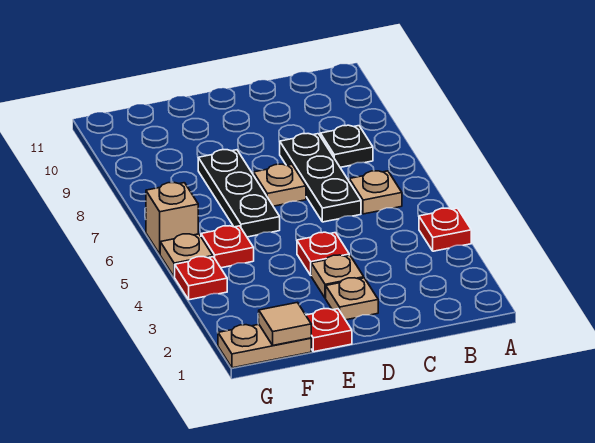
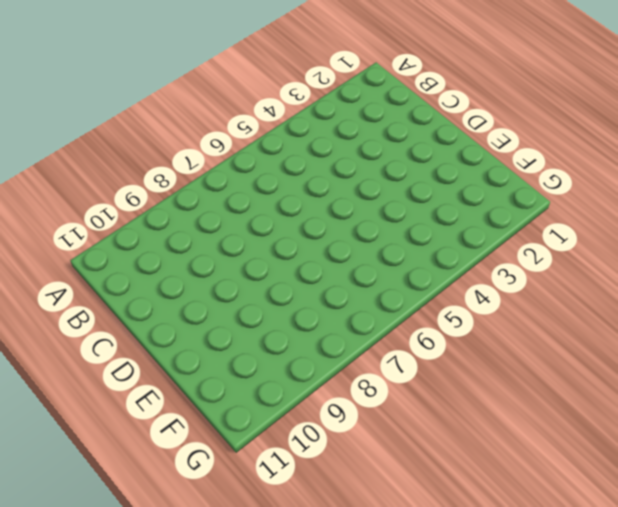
none -> red 1x1 plate [419,208,471,251]
none -> tan 1x1 plate [349,171,402,214]
none -> black 1x1 plate [320,125,373,167]

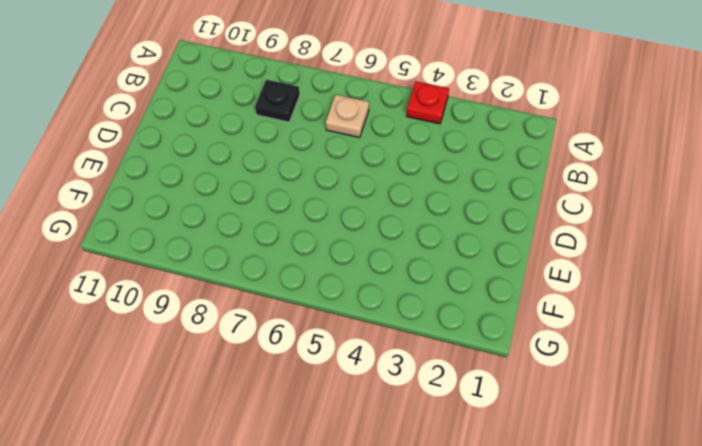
none -> black 1x3 plate [280,134,361,222]
none -> tan 1x1 plate [326,278,378,320]
none -> tan 1x1 plate [311,255,364,298]

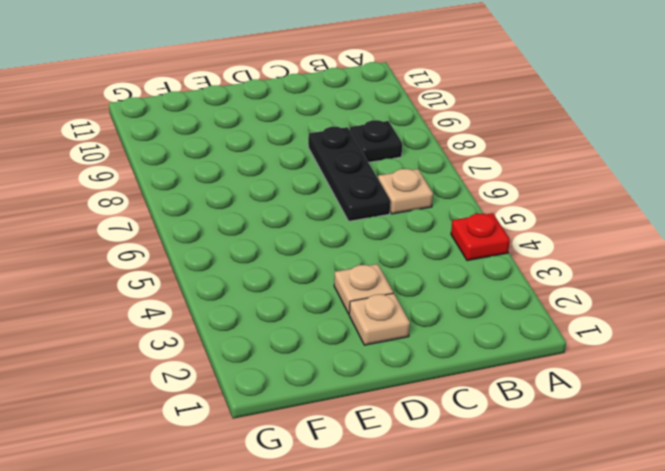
none -> red 1x1 plate [297,232,349,275]
none -> tan 1x1 plate [254,164,306,206]
none -> red 1x1 plate [306,309,352,352]

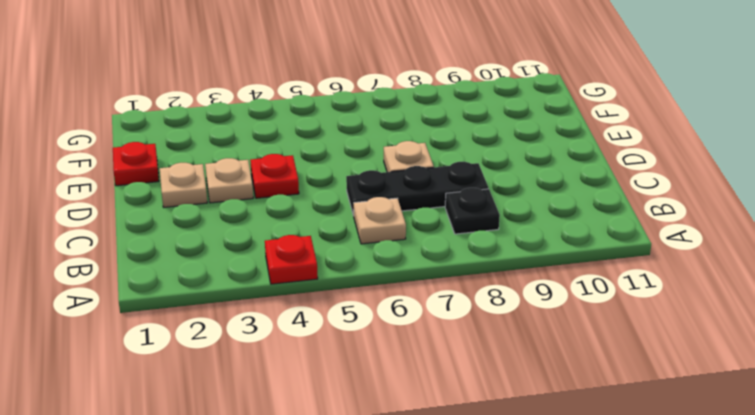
none -> black 1x3 plate [198,150,280,237]
none -> tan 1x2 plate [218,324,311,368]
none -> red 1x1 plate [201,226,254,268]

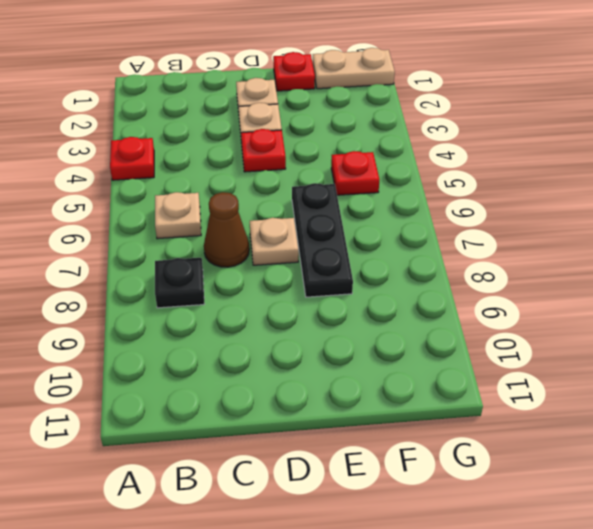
brown 1x1 cone [204,192,249,267] -> black 1x3 plate [280,134,361,222]
none -> red 1x1 plate [175,257,227,300]
none -> tan 1x1 plate [160,234,213,277]
none -> tan 1x1 brick [146,183,198,254]

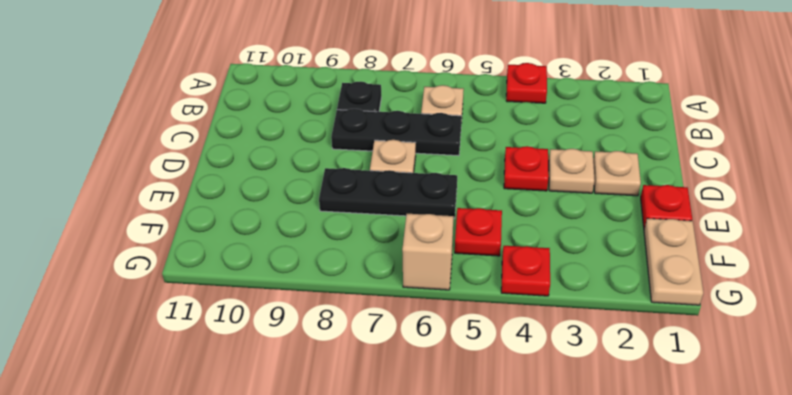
none -> tan 1x1 plate [160,234,213,277]
none -> tan 1x1 tile [259,302,311,345]

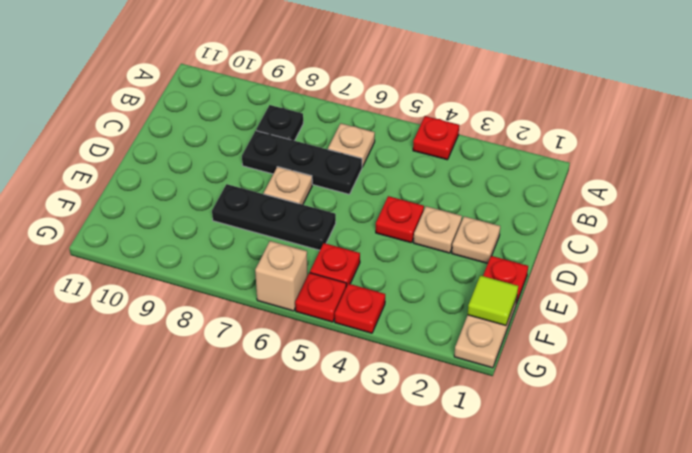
lime 1x1 tile [468,275,518,326] -> tan 1x1 tile [259,302,311,345]
red 1x1 plate [295,273,346,322] -> tan 1x1 plate [160,234,213,277]

